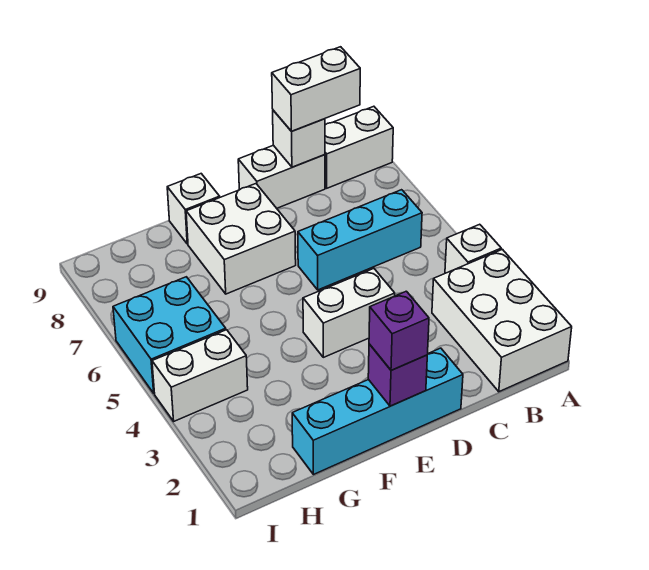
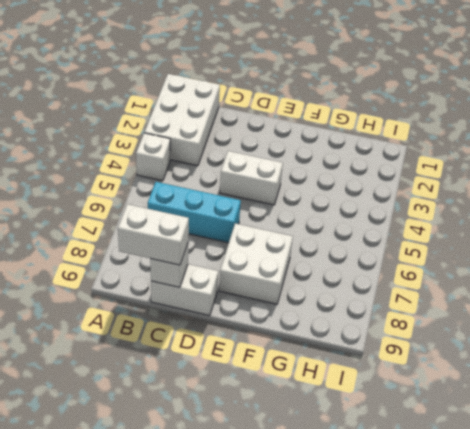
none -> white 1x2 brick [325,106,393,188]
none -> cyan 1x4 brick [292,348,463,475]
none -> white 1x1 brick [167,174,220,244]

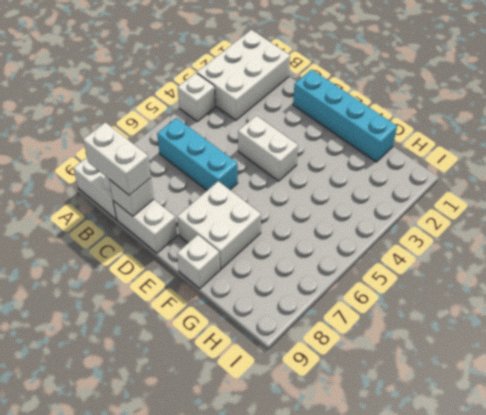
none -> white 1x2 brick [152,330,248,421]
none -> cyan 2x2 brick [113,277,226,393]
none -> purple 1x1 brick [368,344,427,406]

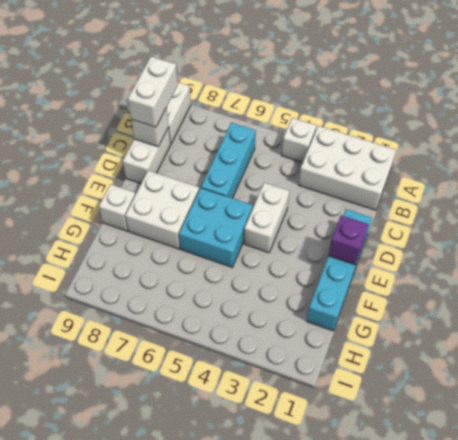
cyan 2x2 brick [179,188,253,267] -> cyan 2x2 brick moved to [113,277,226,393]
none -> white 1x2 brick [152,330,248,421]
none -> purple 1x1 brick [369,291,429,370]

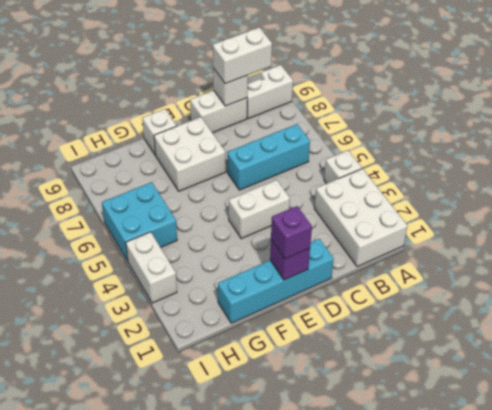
white 1x2 brick [126,232,177,303] -> white 1x2 brick turned to [152,330,248,421]

